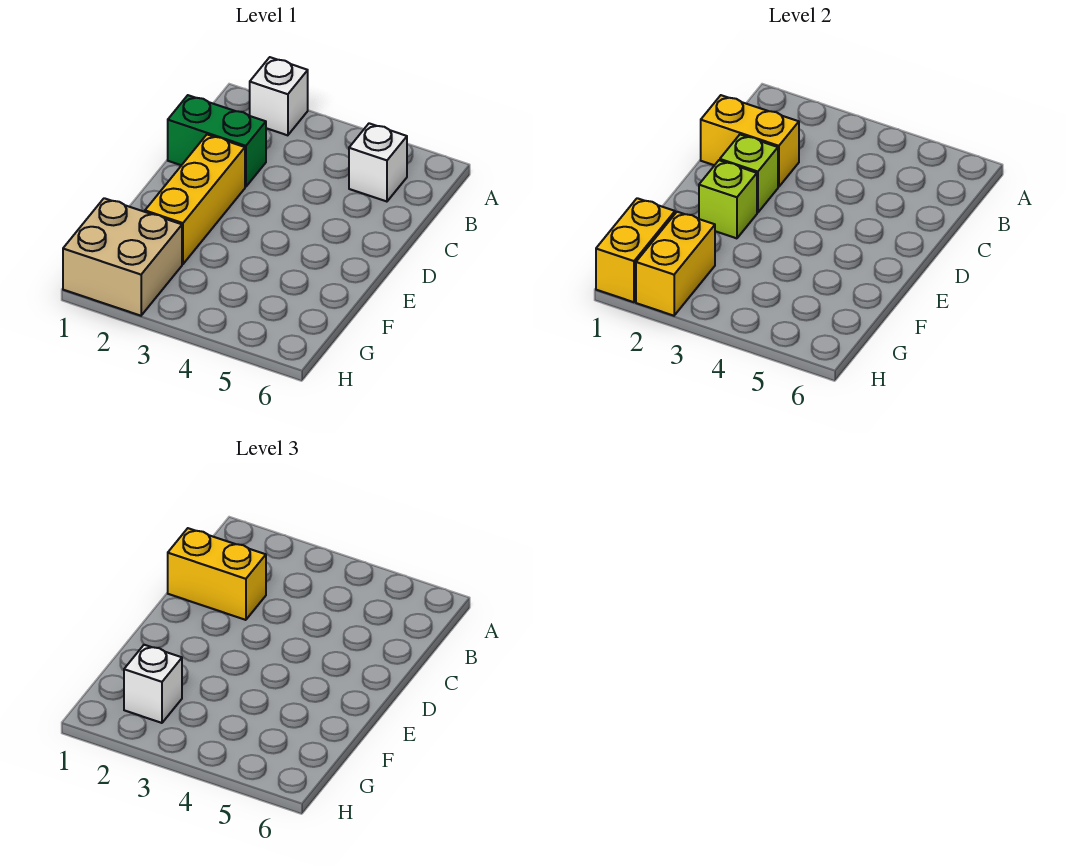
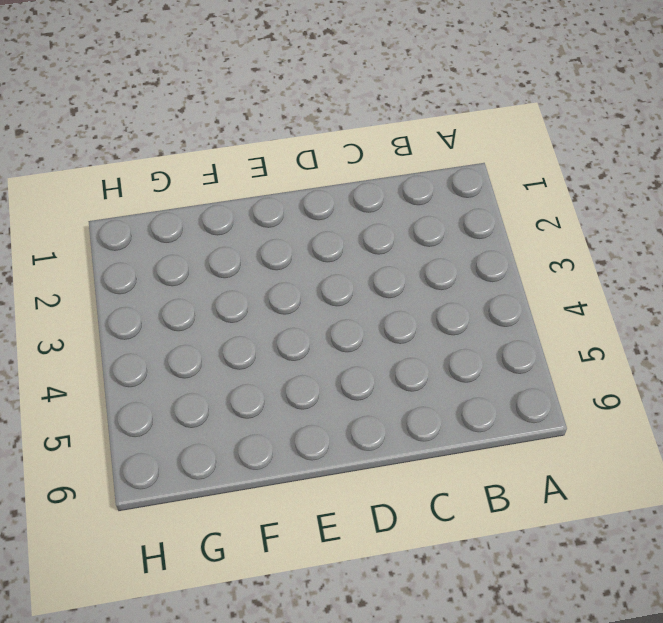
none -> white 1x1 brick [250,57,308,135]
none -> white 1x1 brick [349,123,407,202]
none -> green 1x2 brick [168,95,266,187]

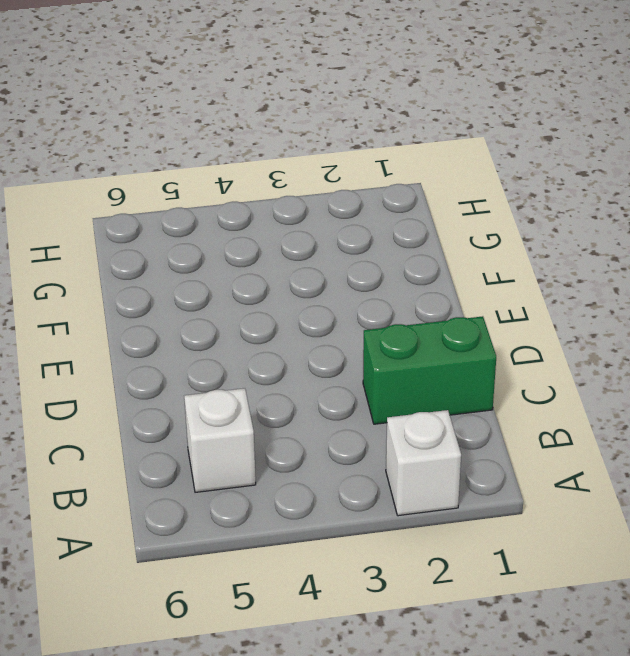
none -> yellow 1x3 brick [145,135,245,264]
none -> tan 2x2 brick [63,198,182,316]
none -> yellow 1x2 brick [701,95,799,187]

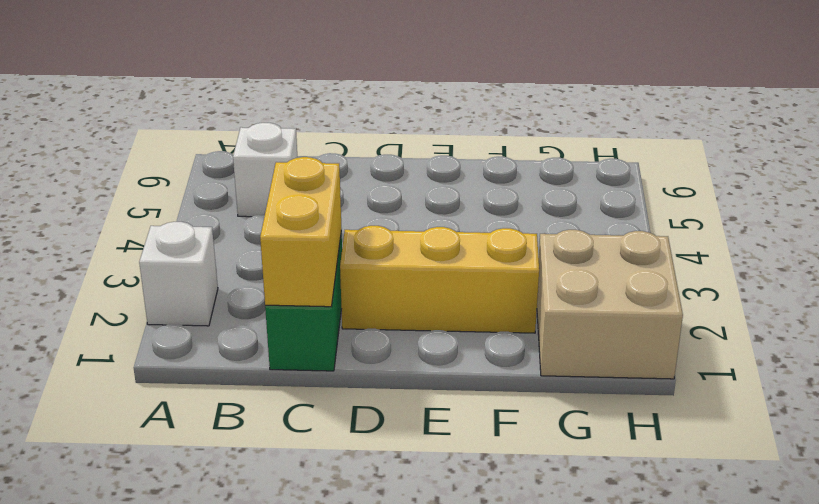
none -> lime 1x1 brick [720,135,778,213]
none -> lime 1x1 brick [699,160,757,238]
none -> yellow 1x2 brick [596,198,675,302]

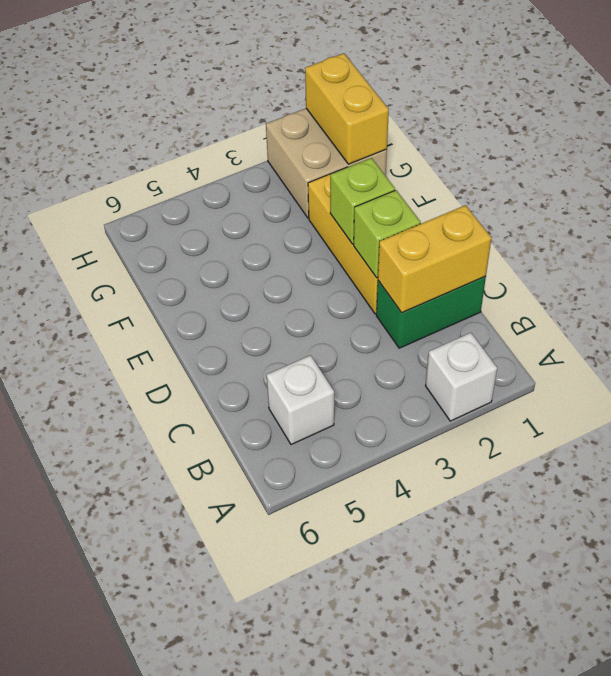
none -> yellow 1x2 brick [636,212,715,316]
none -> yellow 1x2 brick [168,528,266,620]
none -> white 1x1 brick [124,645,182,723]

